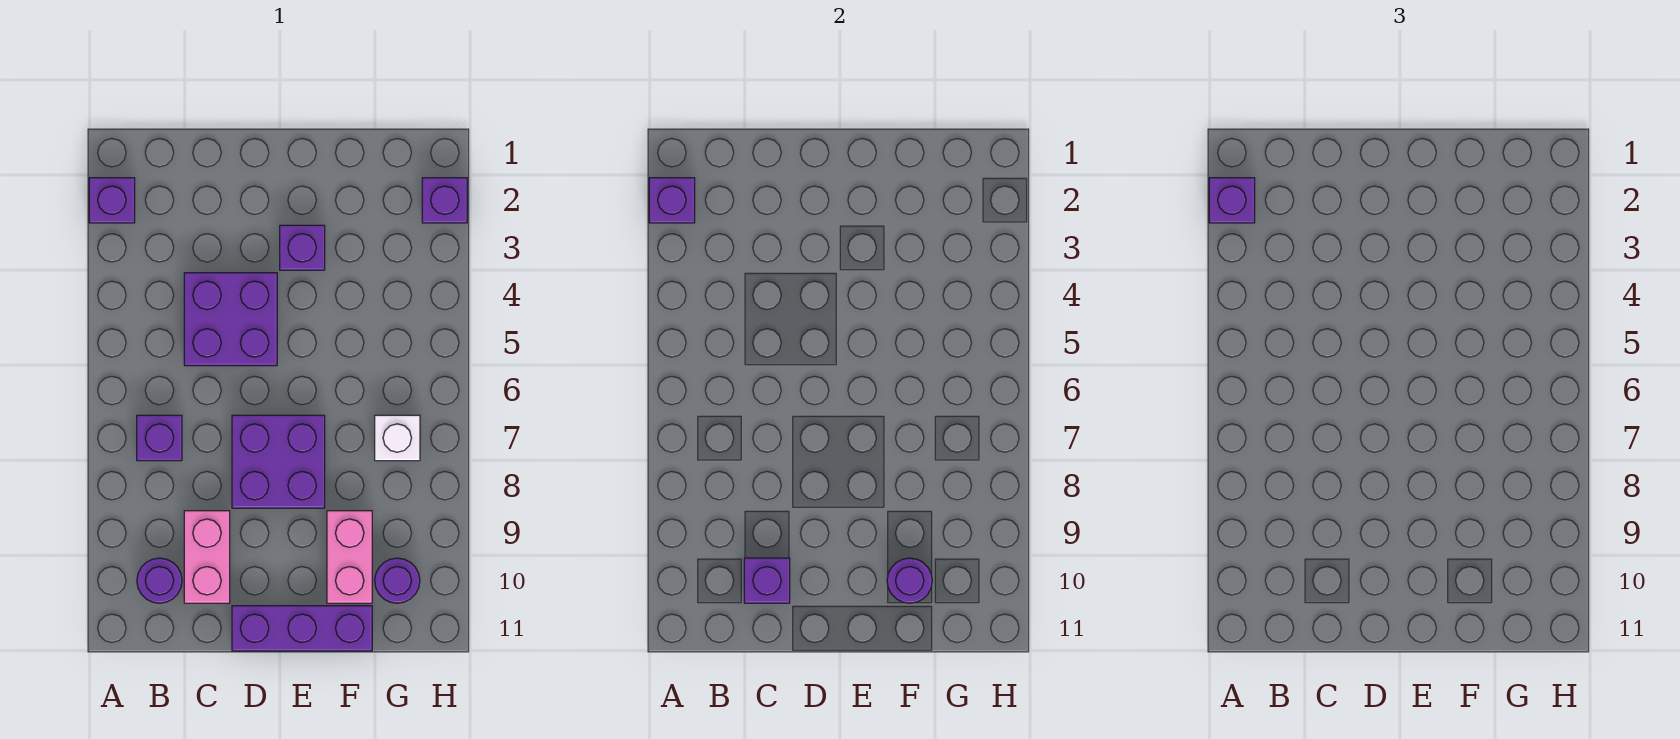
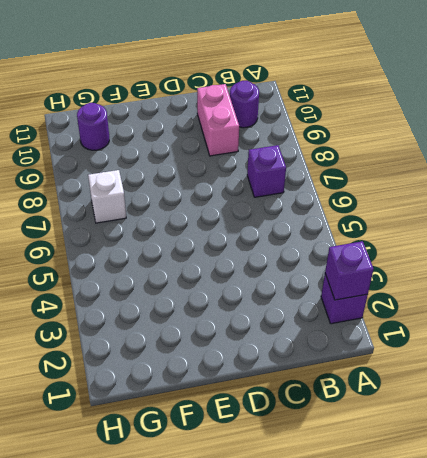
none -> purple 2x2 brick [184,273,277,366]
none -> purple 2x2 brick [232,415,325,508]
none -> purple 1x3 brick [232,606,372,651]

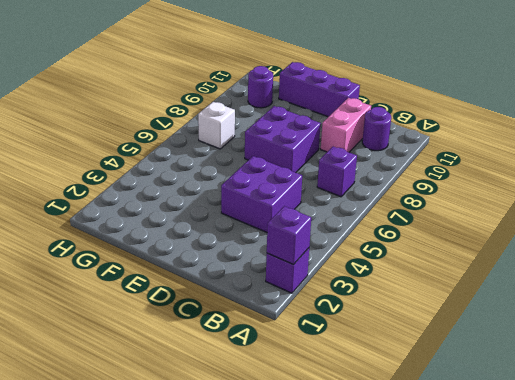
none -> purple 1x1 brick [280,225,325,270]
none -> pink 1x2 brick [327,511,372,603]
none -> purple 1x1 brick [422,178,467,223]

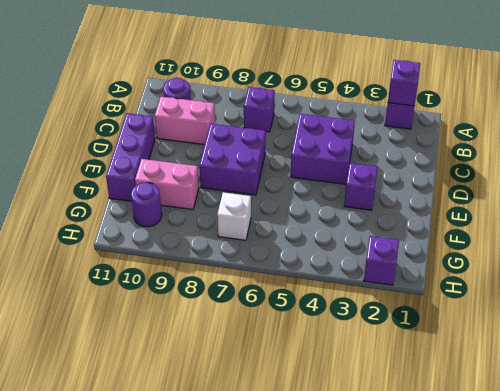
none -> purple 1x1 brick [744,558,790,603]
none -> purple 1x1 round brick [887,558,932,603]
none -> purple 1x1 brick [1209,178,1255,223]

